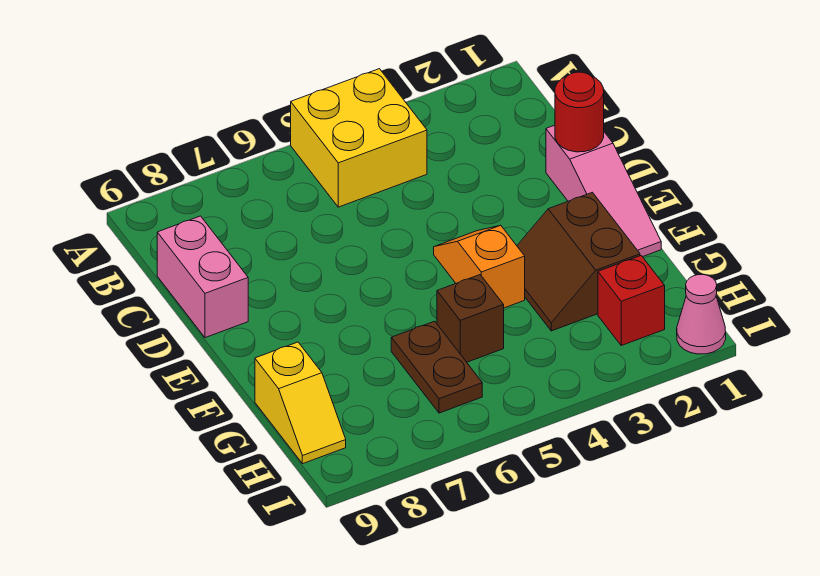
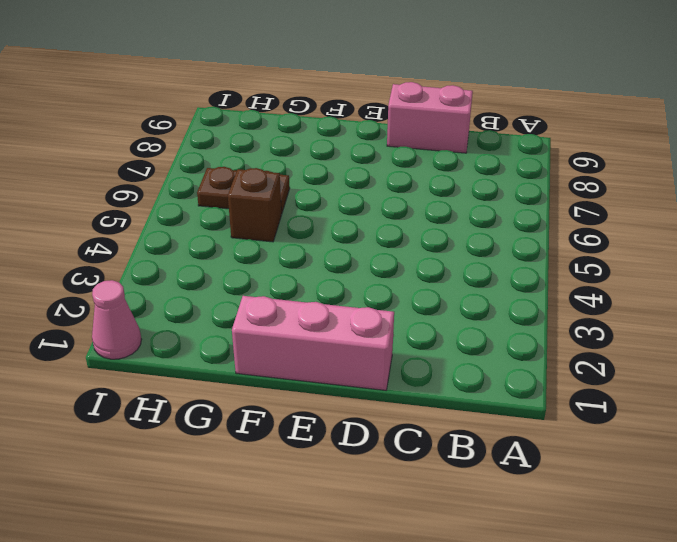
pink 1x3 brick [232,296,394,390] -> pink 1x3 slope [546,125,661,257]
none -> yellow 2x2 brick [291,69,427,207]
none -> orange 1x2 slope [434,225,525,308]

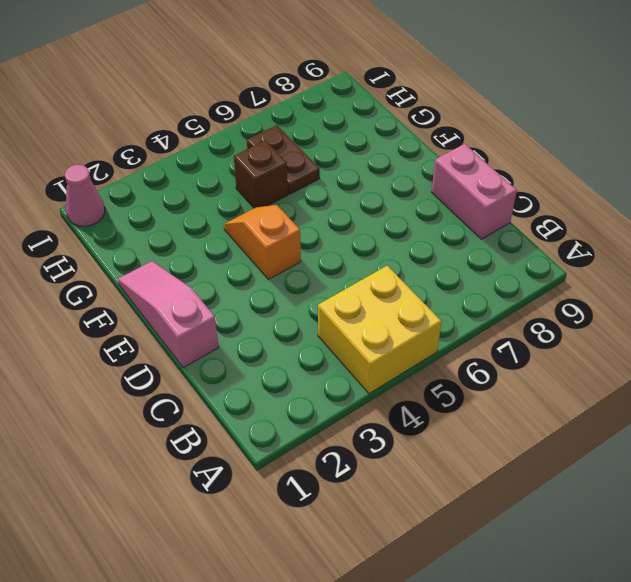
orange 1x2 slope [224,205,301,279] -> orange 1x2 slope turned to [434,225,525,308]
none -> brown 2x2 slope [517,192,640,331]
none -> yellow 1x2 slope [255,342,346,464]

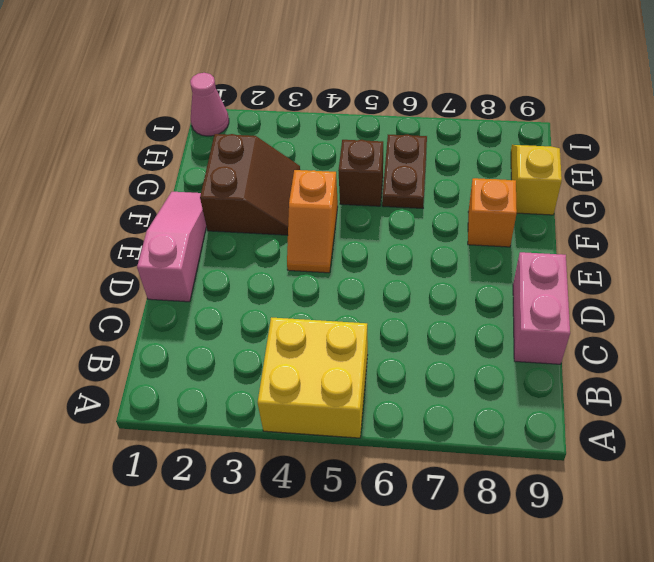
orange 1x1 brick [468,178,517,247] -> none
none -> red 1x1 brick [598,256,665,345]
none -> red 1x1 round brick [555,72,604,152]

